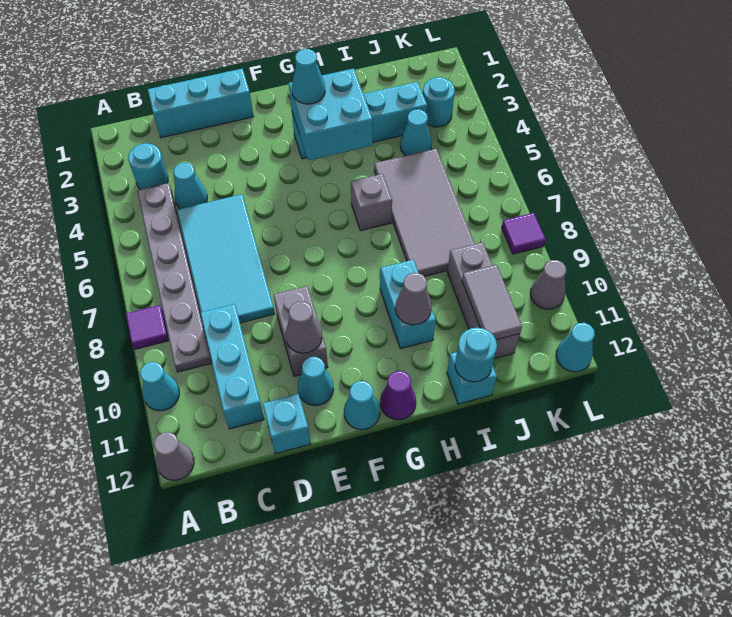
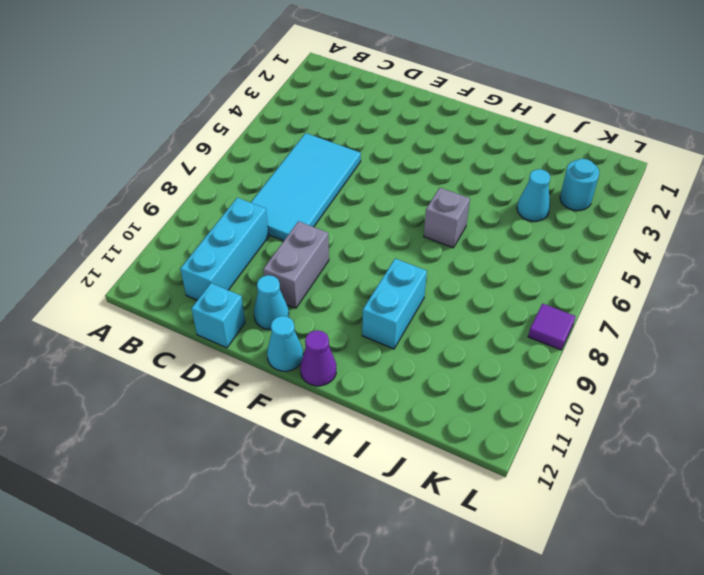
none -> purple 1x1 tile [126,305,169,349]
none -> cyan 1x1 cone [140,362,179,411]
none -> grey 1x1 cone [154,432,194,480]
none -> cyan 1x1 round brick [128,143,168,190]

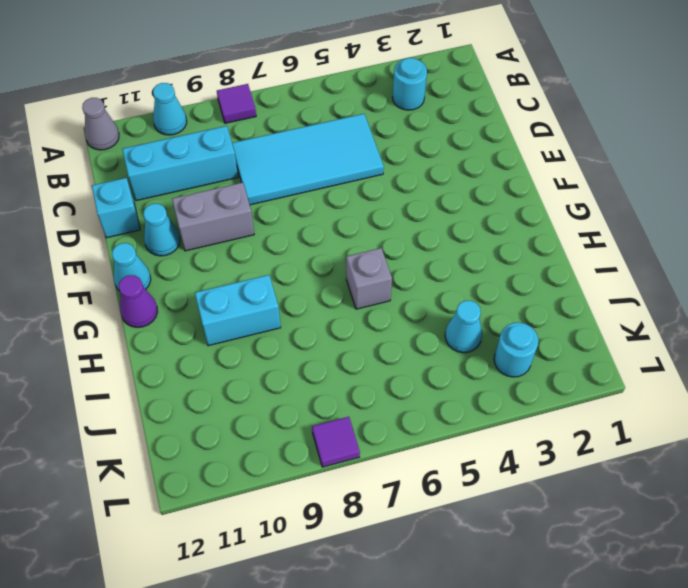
none -> grey 1x6 plate [137,183,212,372]
none -> cyan 1x3 brick [148,69,254,138]
none -> cyan 1x1 cone [173,163,207,209]
none -> cyan 1x4 brick [292,82,427,159]

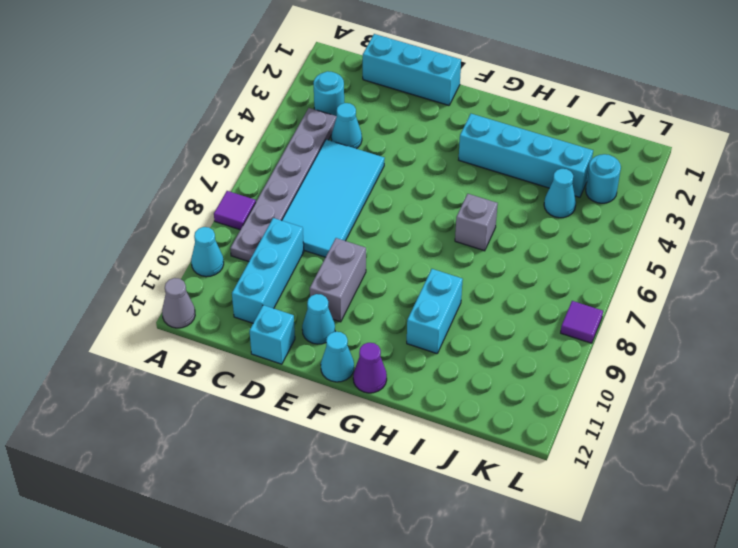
none -> grey 2x4 tile [374,149,475,277]
none -> cyan 1x1 brick [447,352,497,404]
none -> grey 1x3 brick [447,242,520,359]
none -> grey 1x1 cone [530,260,566,309]

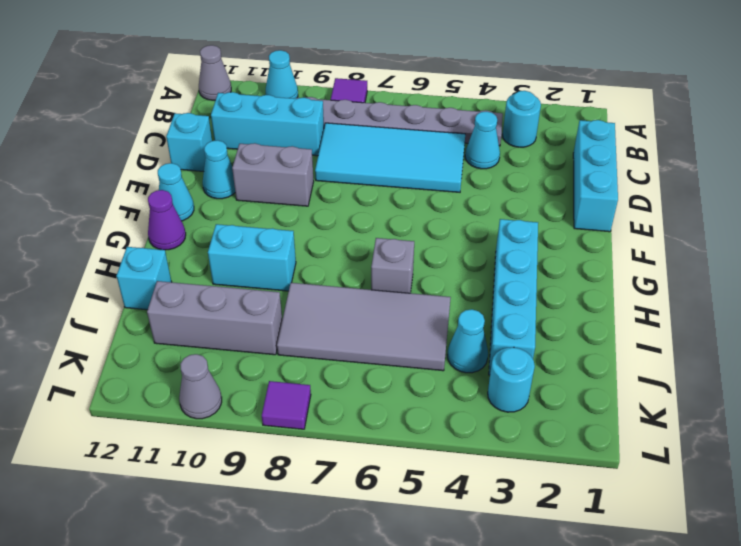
none -> cyan 1x1 cone [556,323,595,372]
none -> grey 1x1 cone [285,302,322,353]
none -> cyan 2x2 brick [289,68,373,160]
none -> grey 1x1 cone [395,273,432,325]

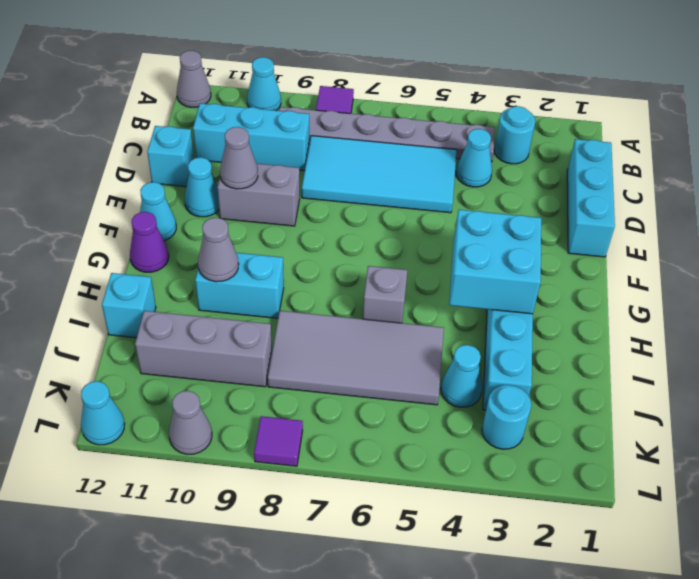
none -> cyan 1x1 round brick [455,328,497,382]
none -> grey 1x2 tile [462,265,522,340]
none -> cyan 1x1 cone [292,49,325,104]

